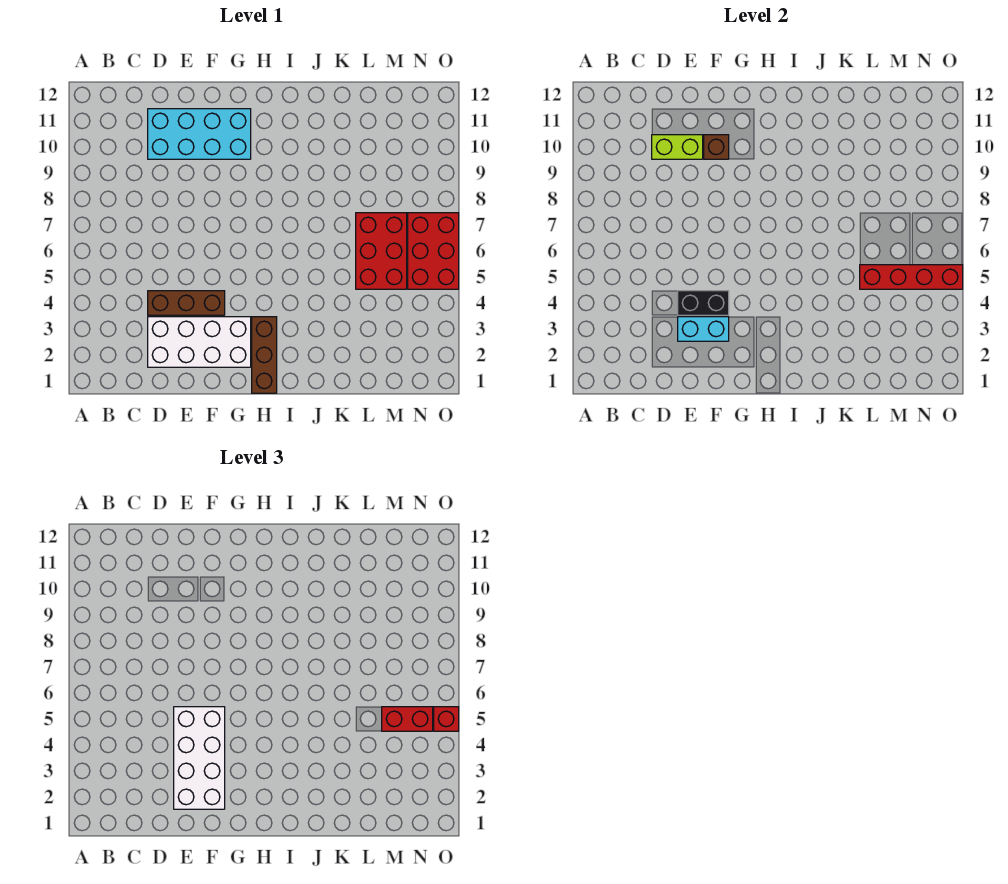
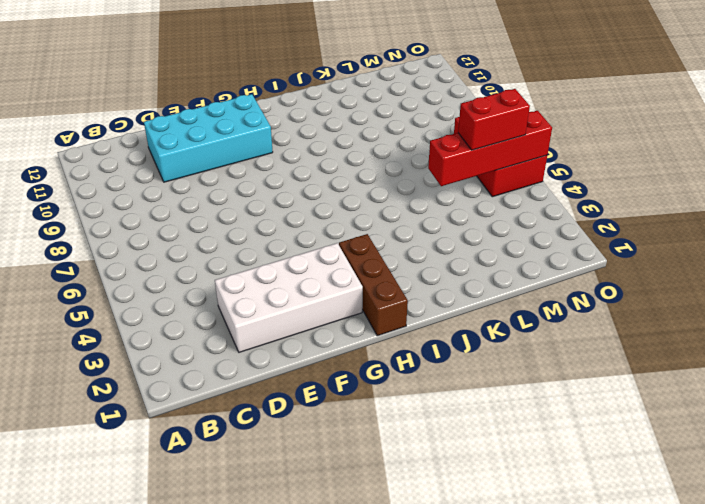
none -> brown 1x3 brick [148,291,225,315]
none -> red 2x3 brick [356,213,407,289]
none -> lime 1x2 brick [652,135,703,159]

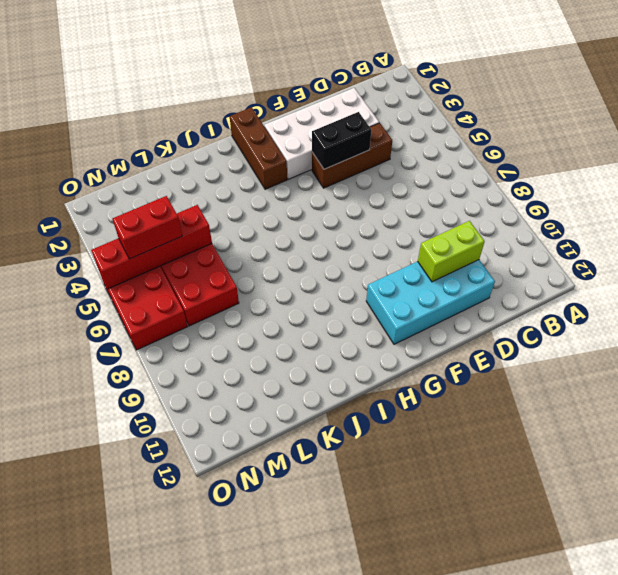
none -> cyan 1x2 brick [678,317,729,341]
none -> brown 1x1 brick [704,135,729,159]
none -> white 2x4 brick [174,707,225,809]

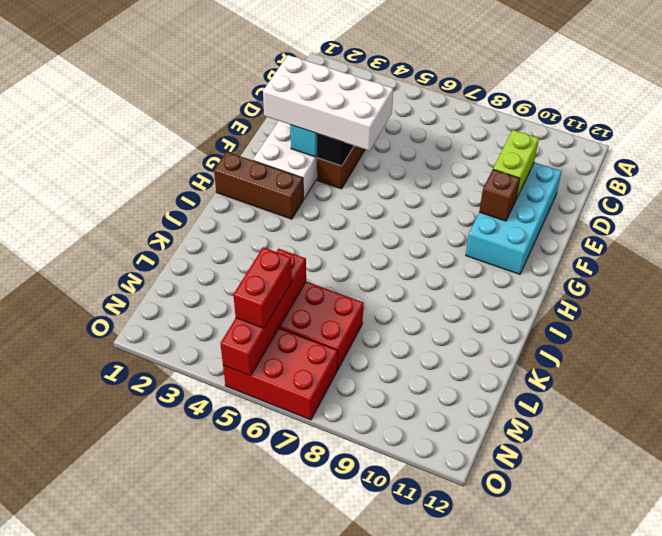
none -> red 1x1 brick [434,707,459,731]

